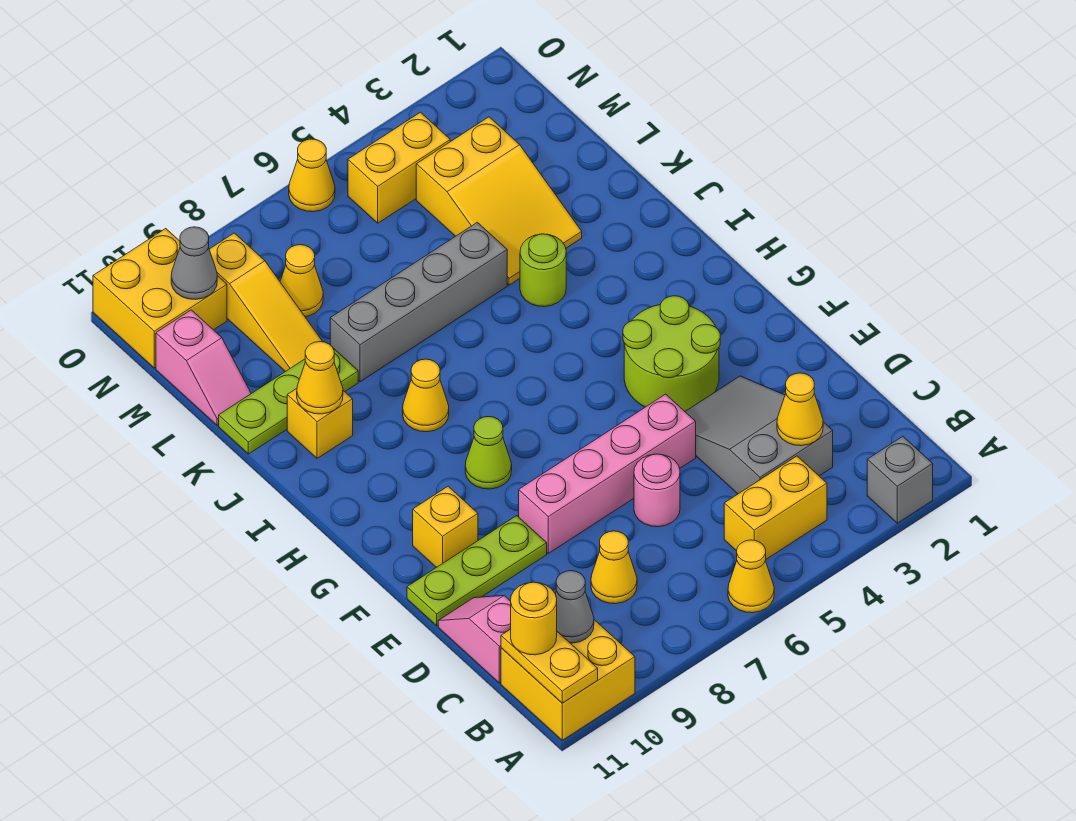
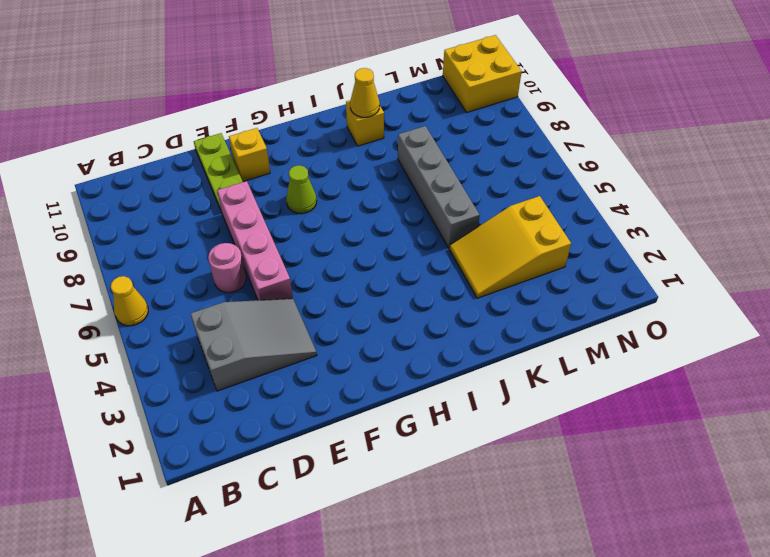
none -> grey 1x1 brick [867,436,933,523]
none -> yellow 2x2 brick [501,620,635,740]
none -> yellow 1x2 brick [724,456,827,559]
none -> yellow 1x1 cone [591,531,637,604]

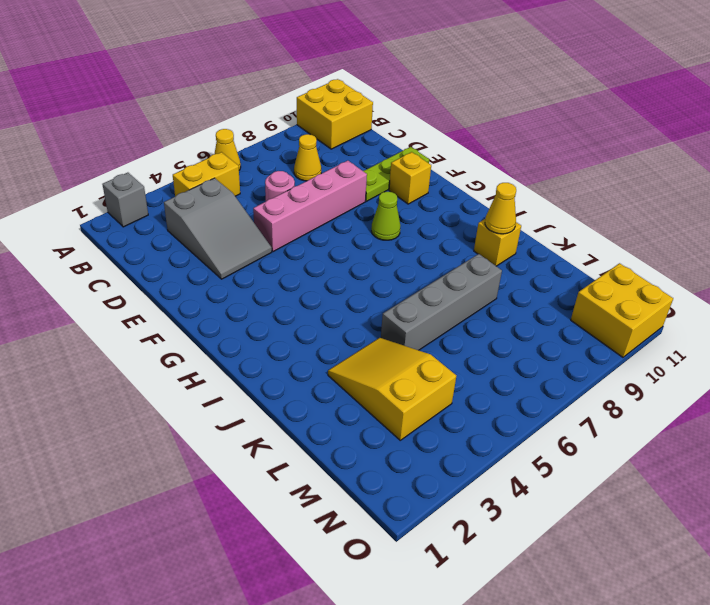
none -> pink 1x2 slope [438,596,511,683]
none -> lime 2x2 round brick [623,296,720,411]
none -> yellow 1x1 cone [403,359,449,432]
none -> lime 1x1 round brick [520,234,566,307]

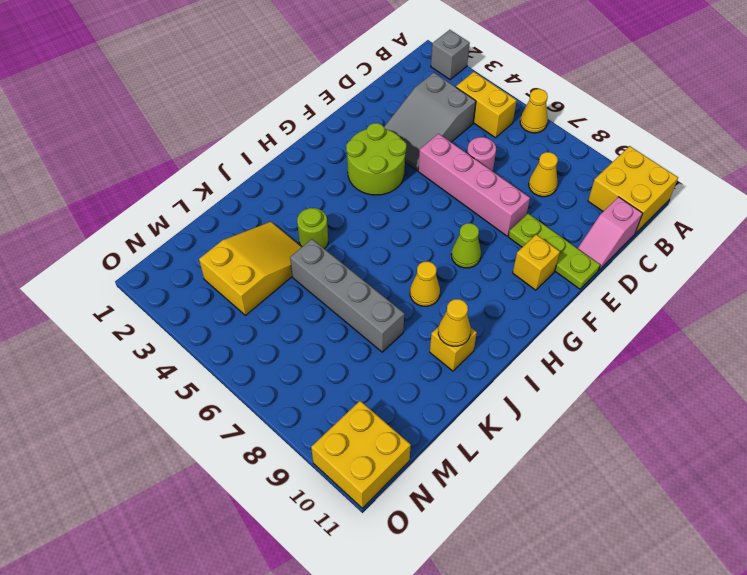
none -> lime 1x3 plate [219,348,358,454]
none -> yellow 1x3 slope [209,233,323,372]
none -> pink 1x2 slope [156,310,251,425]
none -> yellow 1x1 cone [280,245,323,317]

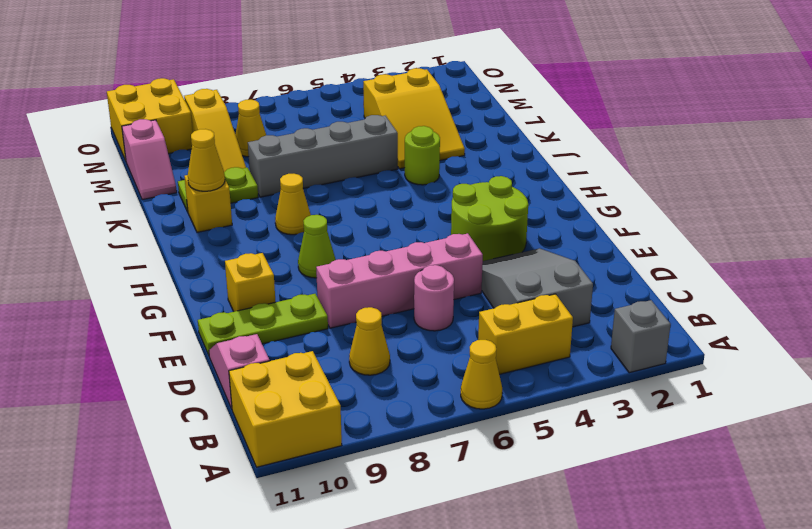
lime 1x2 plate [178,167,258,212] -> lime 1x3 plate [219,348,358,454]
none -> yellow 1x2 brick [348,112,450,223]
none -> yellow 1x1 cone [289,139,335,212]
none -> yellow 1x2 plate [501,629,598,703]
none -> grey 1x1 cone [555,571,594,643]

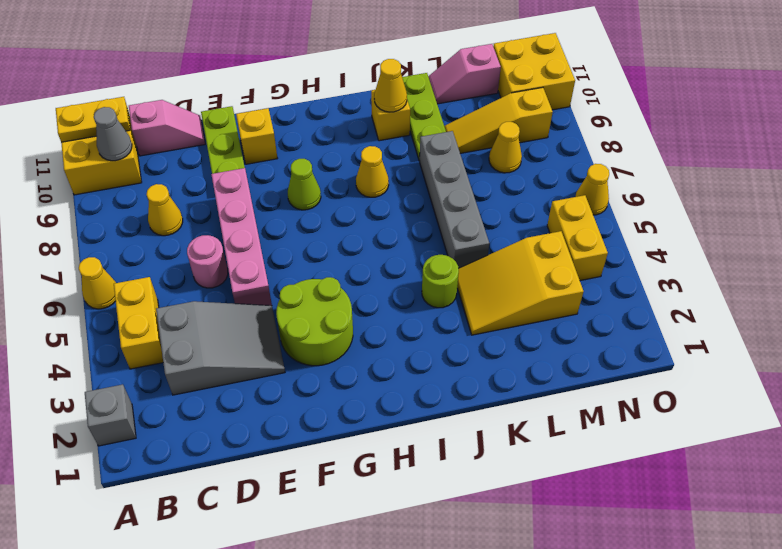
none -> yellow 1x1 cone [777,373,823,446]
none -> grey 1x1 cone [171,227,217,299]
none -> yellow 1x1 round brick [511,582,557,655]

